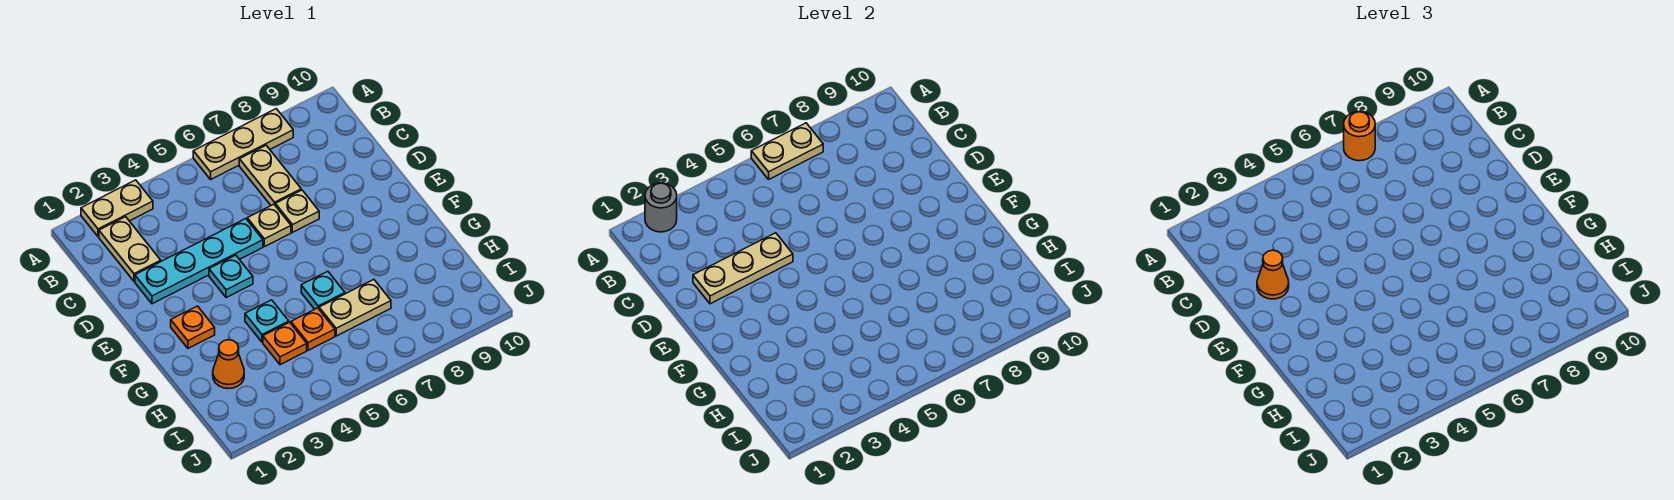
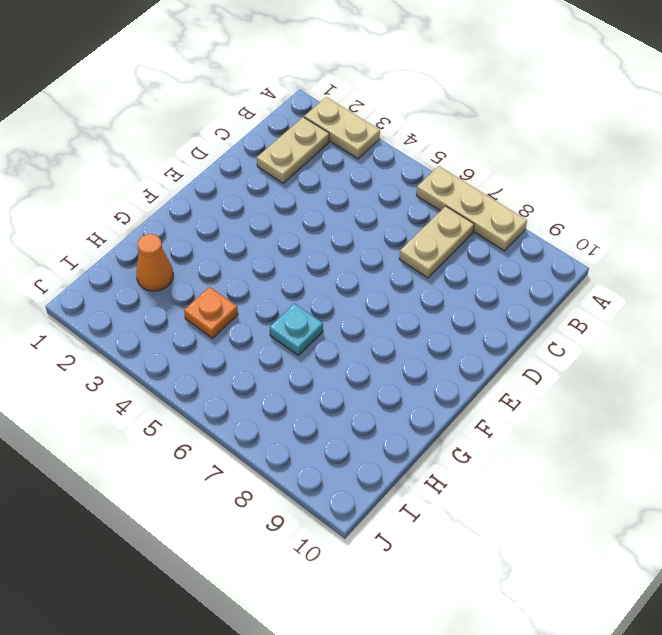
none -> cyan 1x4 plate [135,219,263,304]
none -> tan 1x1 plate [247,204,291,247]
none -> tan 1x1 plate [275,190,319,232]

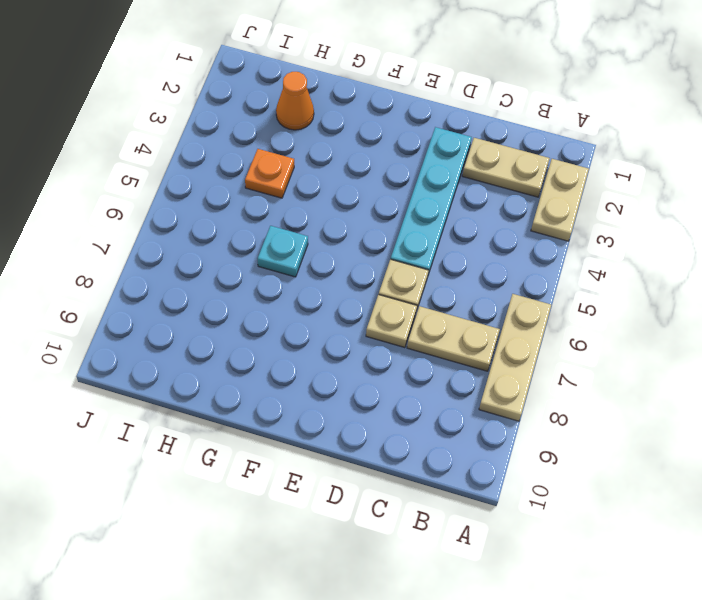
none -> cyan 1x1 plate [209,255,253,298]
none -> orange 1x1 plate [171,306,215,348]
none -> cyan 1x1 plate [245,300,289,342]

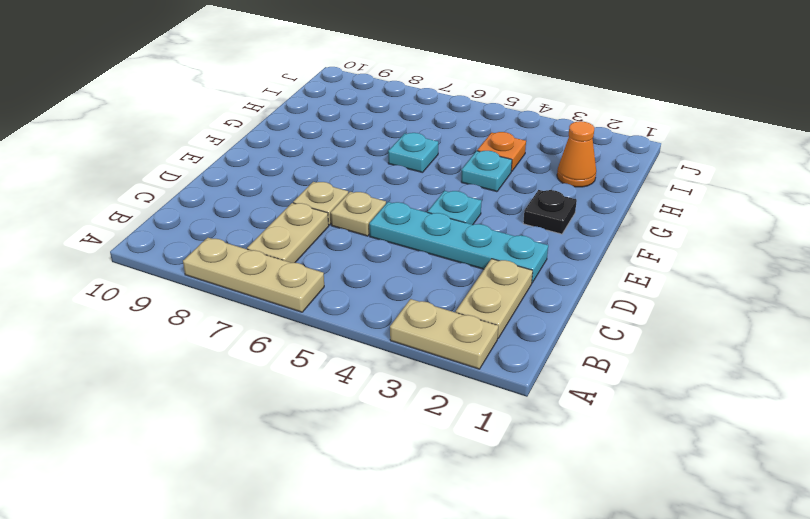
black 1x1 plate [523,190,577,234] -> orange 1x1 plate [171,306,215,348]
none -> orange 1x1 plate [291,308,335,350]
none -> tan 1x2 plate [319,280,391,336]
none -> grey 1x1 round brick [645,183,677,232]

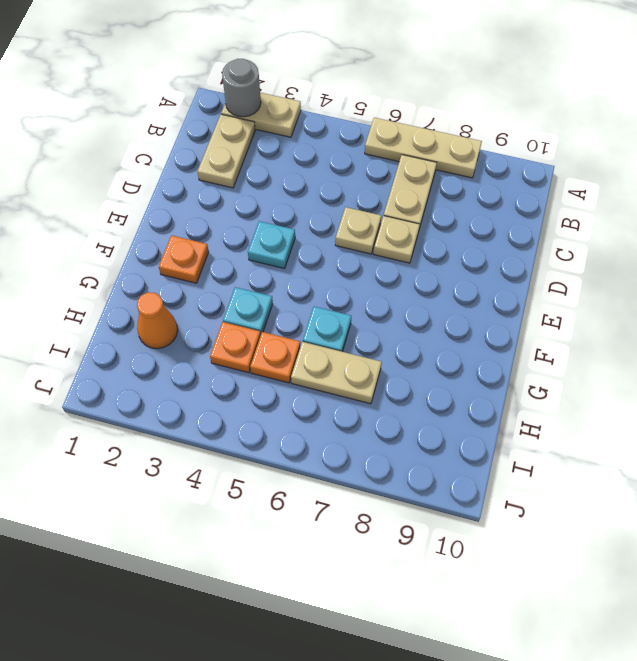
none -> cyan 1x4 plate [135,219,263,304]
none -> tan 1x2 plate [751,123,823,179]
none -> tan 1x3 plate [693,233,793,304]

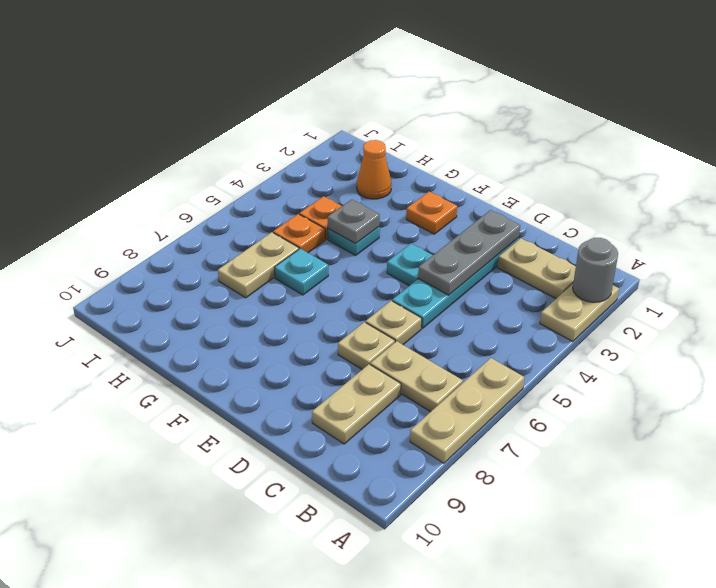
tan 1x2 plate [312,364,401,444] -> tan 1x2 plate moved to [751,123,823,179]
grey 1x3 plate [418,210,520,295] -> tan 1x3 plate [693,233,793,304]
grey 1x1 plate [328,200,380,244] -> none
none -> orange 1x1 round brick [1344,111,1375,161]
none -> orange 1x1 cone [1257,250,1289,299]

